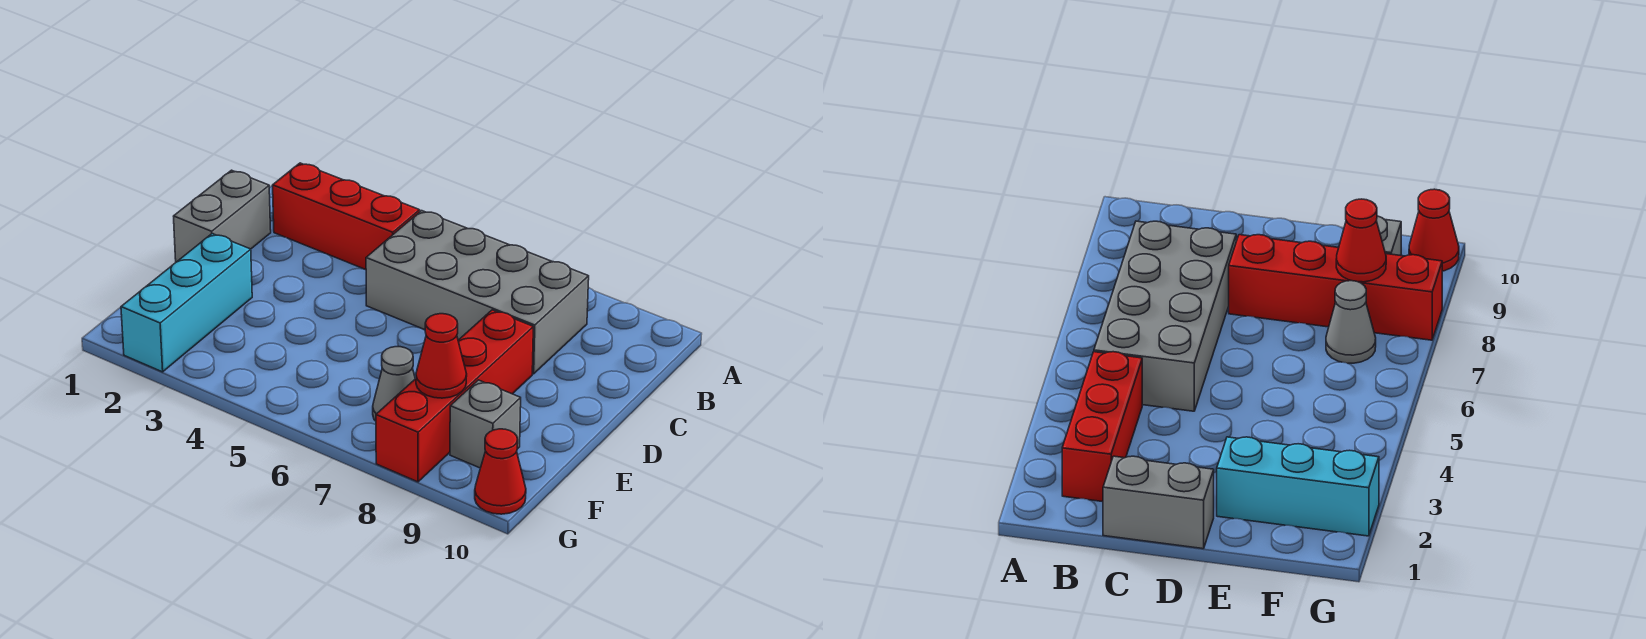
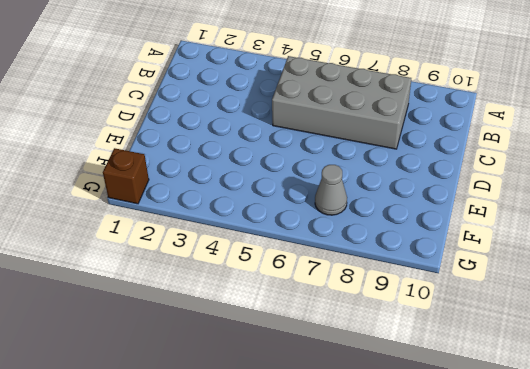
brown 1x1 brick [103,148,149,204] -> none
none -> red 1x3 brick [273,163,420,270]
none -> grey 1x2 brick [174,170,271,262]

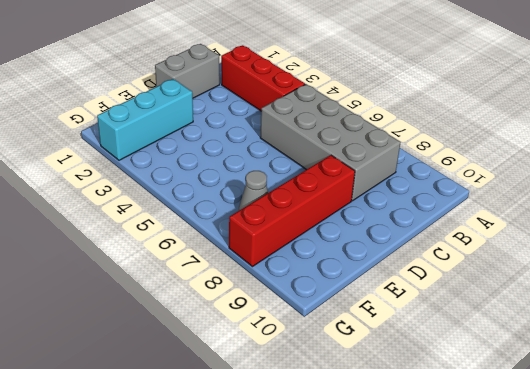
none -> grey 1x1 brick [450,380,521,468]
none -> red 1x1 cone [475,429,526,514]

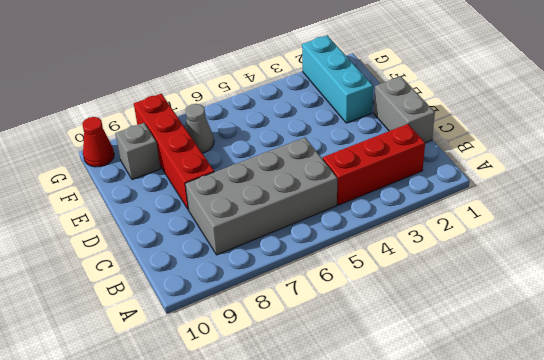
none -> red 1x1 cone [416,314,467,398]

